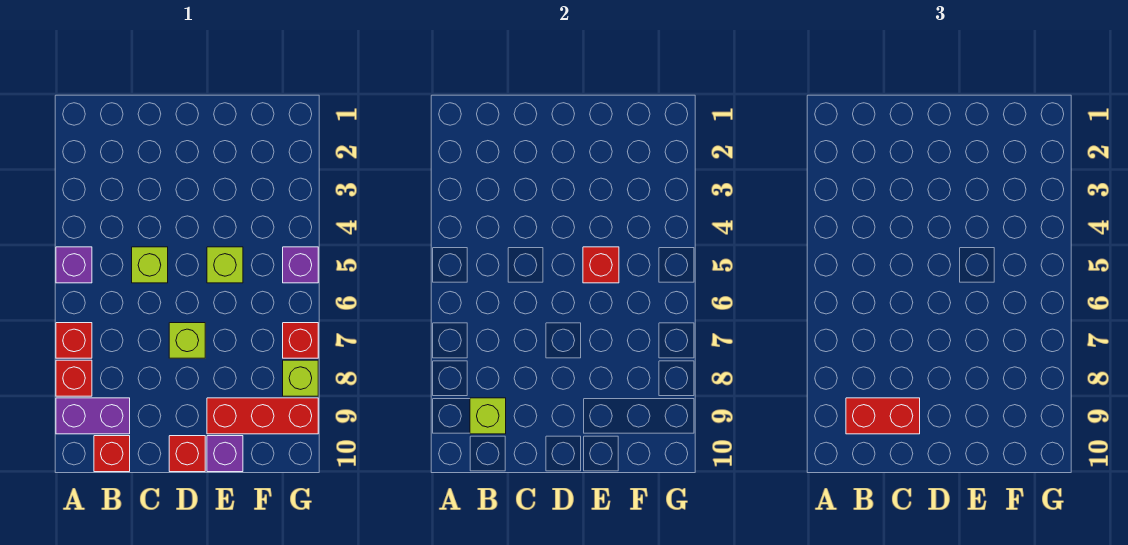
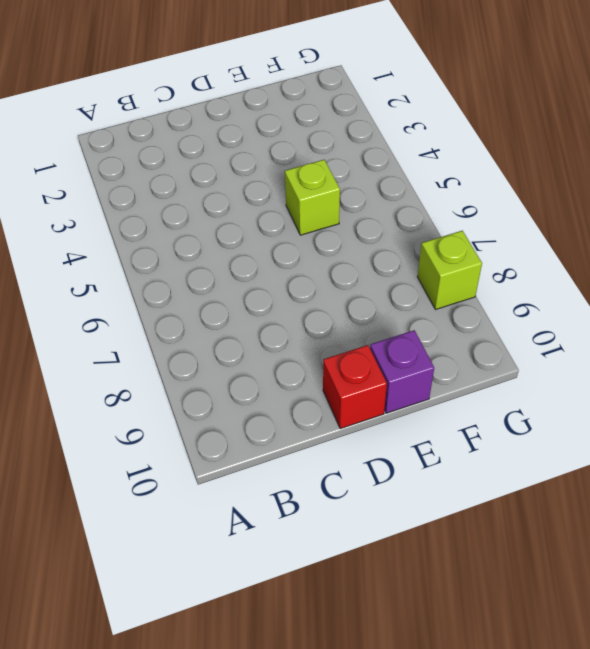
none -> purple 1x1 brick [56,247,92,283]
none -> red 1x1 brick [56,323,92,358]
none -> red 1x1 brick [56,360,92,396]

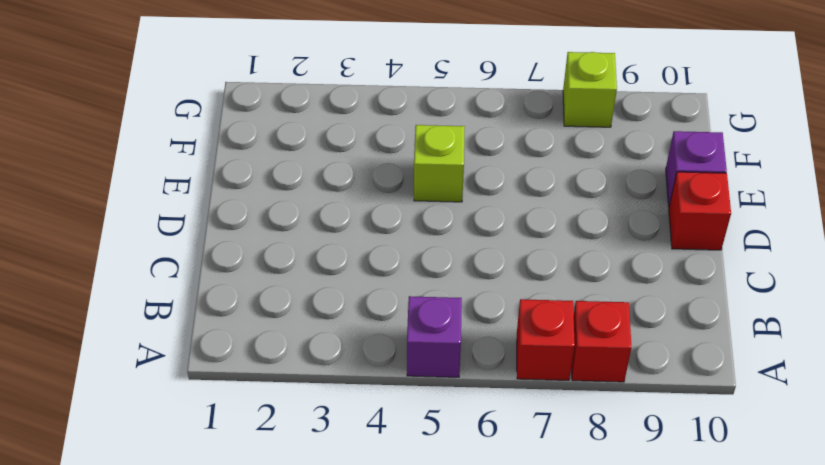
none -> purple 1x2 brick [56,398,130,434]
none -> red 1x1 brick [94,436,130,472]
none -> lime 1x1 brick [132,247,168,283]

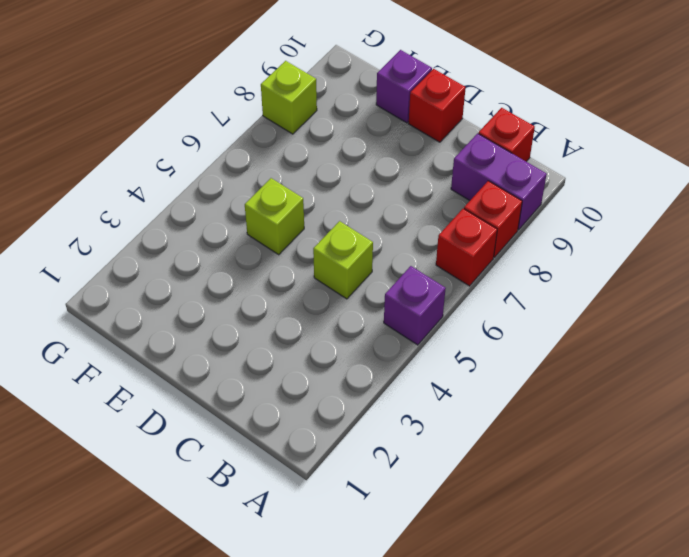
none -> lime 1x1 brick [169,323,205,358]
none -> red 1x3 brick [207,398,318,434]
none -> purple 1x1 brick [283,247,318,283]

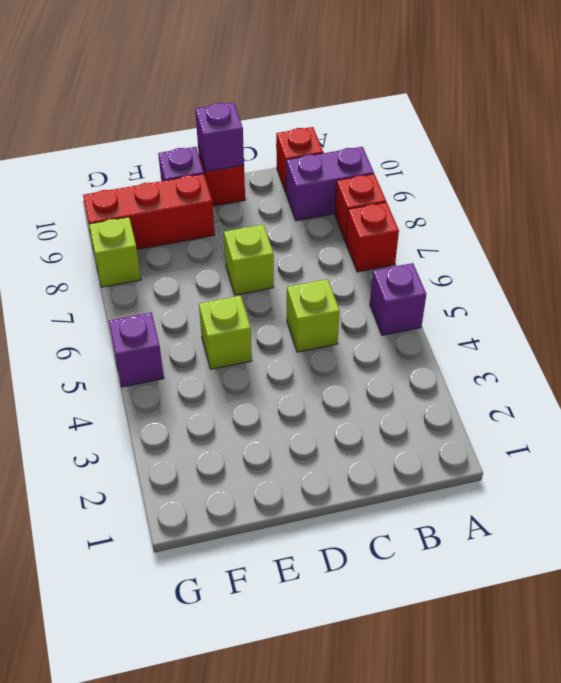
purple 1x1 brick [195,102,244,172] -> none
none -> red 1x1 brick [283,323,318,358]
none -> lime 1x1 brick [470,398,506,434]
none -> red 1x1 brick [583,247,619,283]

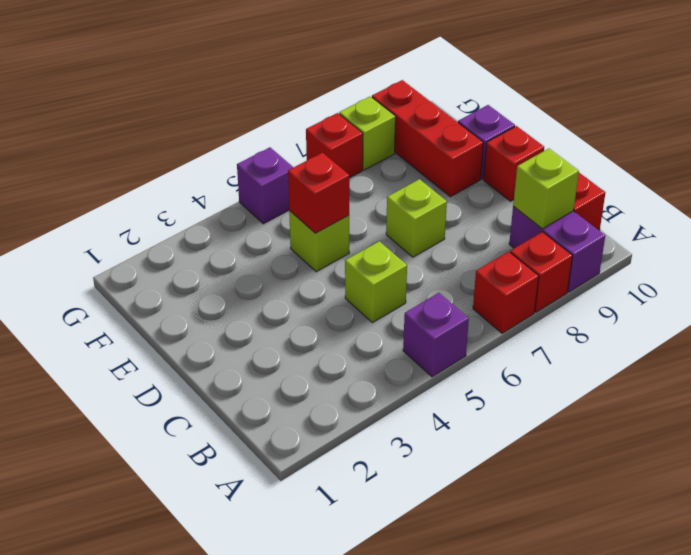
none -> red 1x2 brick [846,398,920,434]

